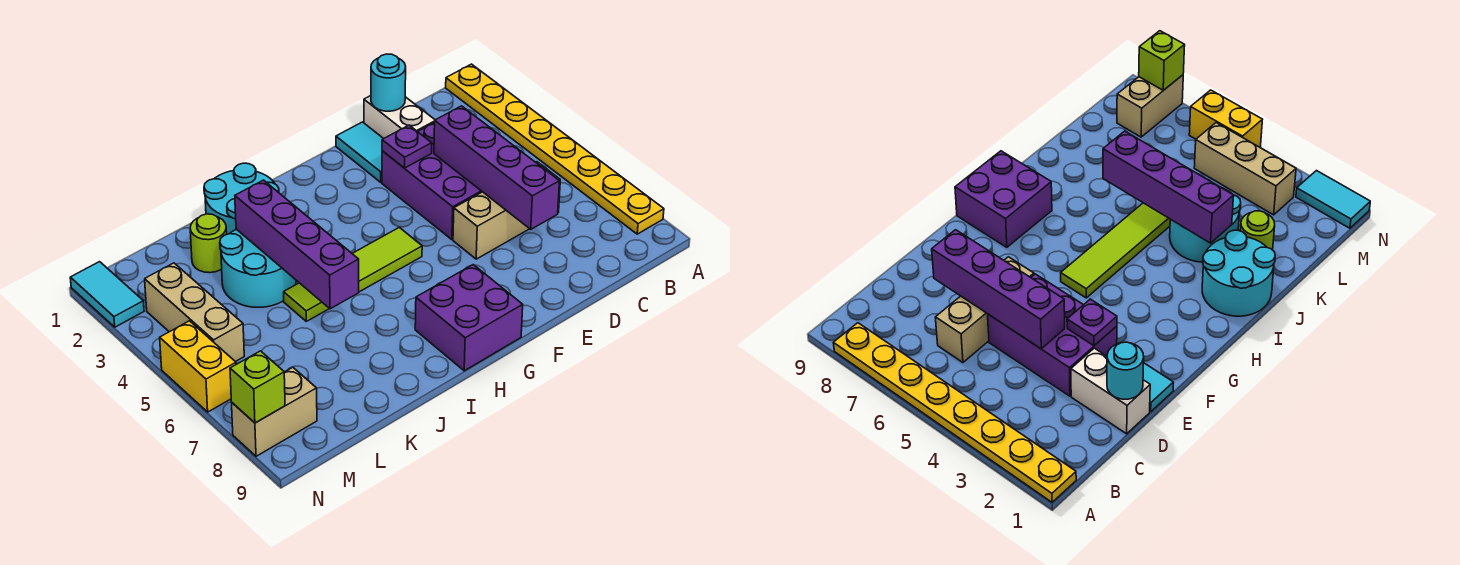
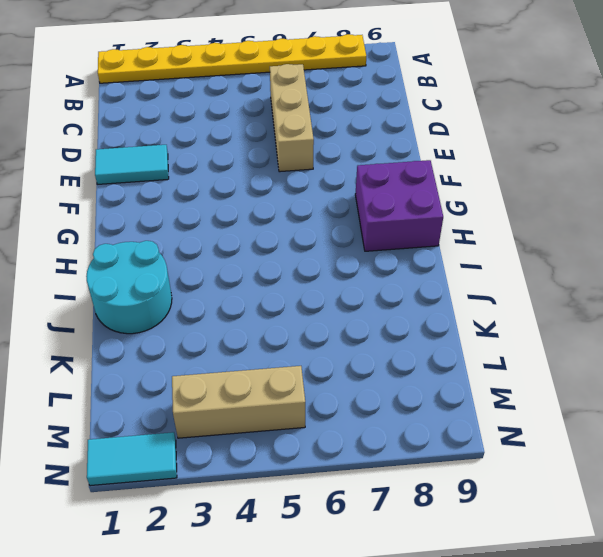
none -> white 1x2 brick [364,96,435,139]
none -> purple 2x3 brick [382,123,482,240]
none -> lime 1x4 tile [284,227,422,321]

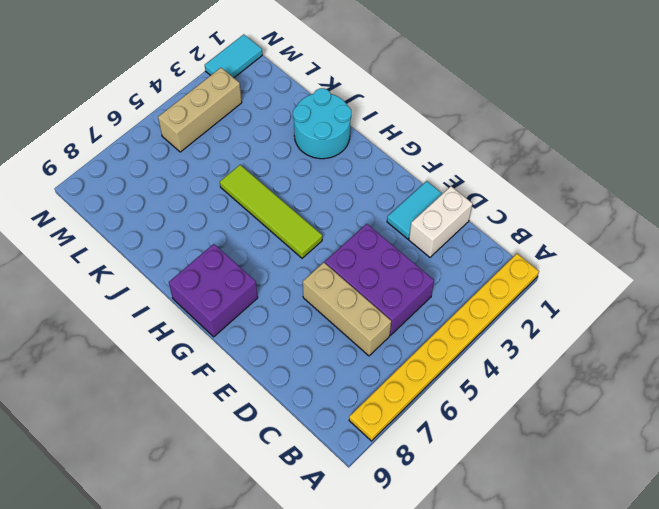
purple 2x3 brick [325,224,434,335] -> purple 2x3 brick turned to [382,123,482,240]
none -> cyan 2x2 round brick [220,229,296,307]
none -> lime 1x1 round brick [190,214,227,273]
none -> tan 1x2 brick [232,367,317,456]

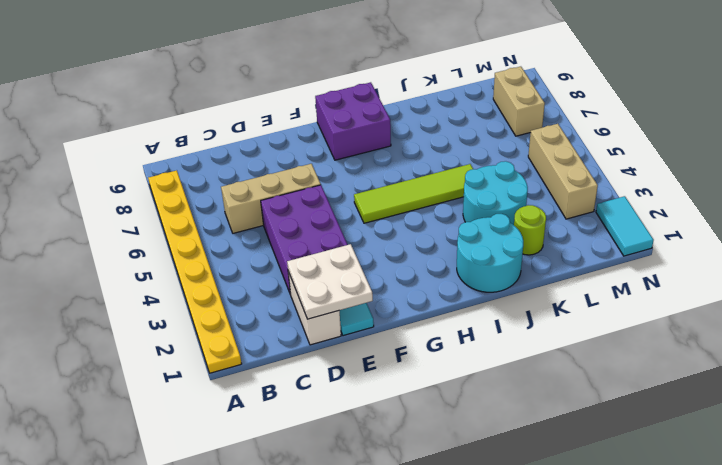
white 2x2 plate [287,244,373,319] -> cyan 1x1 round brick [371,54,406,111]
tan 1x2 brick [493,67,545,136] -> tan 1x2 brick turned to [232,367,317,456]
none -> yellow 1x2 brick [160,321,236,412]
none -> purple 1x4 brick [434,106,559,229]
none -> purple 1x1 plate [382,125,432,168]

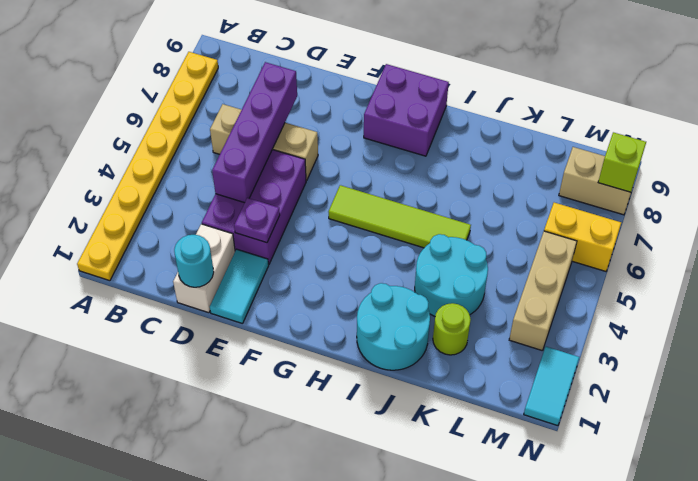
yellow 1x2 brick [544,203,621,271] -> yellow 1x2 brick turned to [160,321,236,412]
none -> purple 1x4 brick [235,180,359,309]

